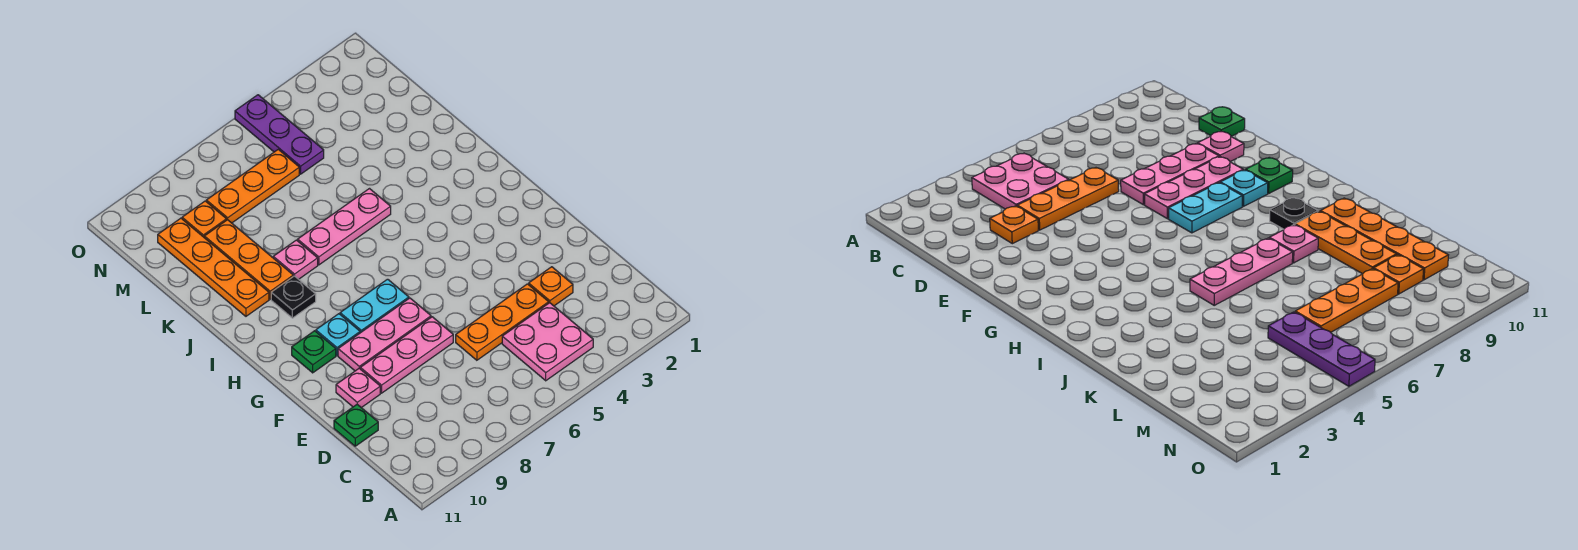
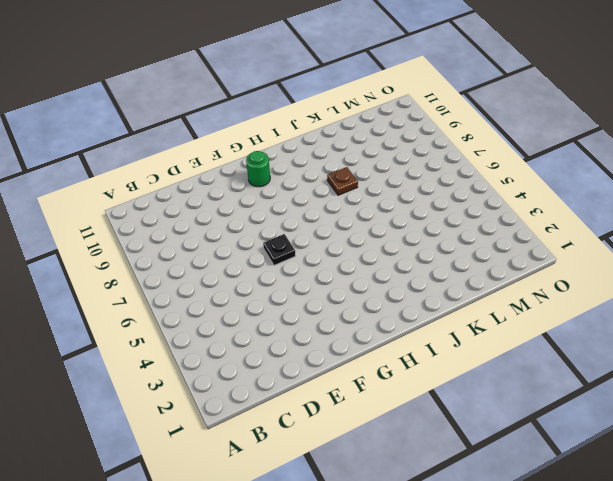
black 1x1 plate [263,234,295,265] -> black 1x1 plate moved to [271,276,316,318]
green 1x1 round brick [246,151,270,187] -> green 1x1 plate [292,331,336,373]
brown 1x1 plate [327,167,358,195] -> pink 1x1 plate [273,240,318,279]
none -> pink 2x2 plate [502,303,593,381]
none -> orange 1x1 plate [529,267,573,306]
none -> orange 1x3 plate [456,284,549,360]

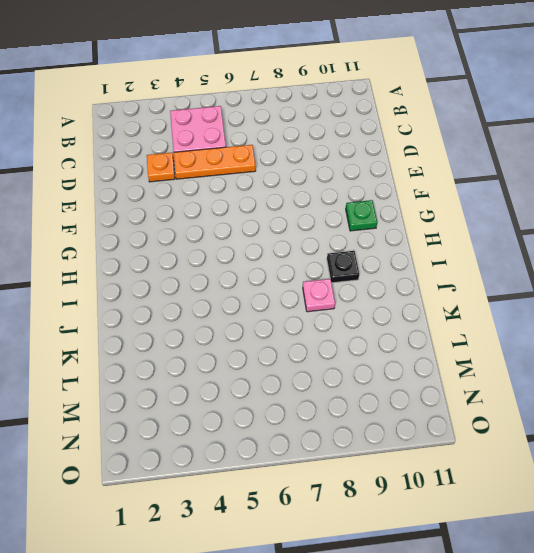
none -> green 1x1 plate [334,404,378,446]
none -> pink 1x3 plate [360,317,453,393]
none -> pink 1x1 plate [336,368,380,408]

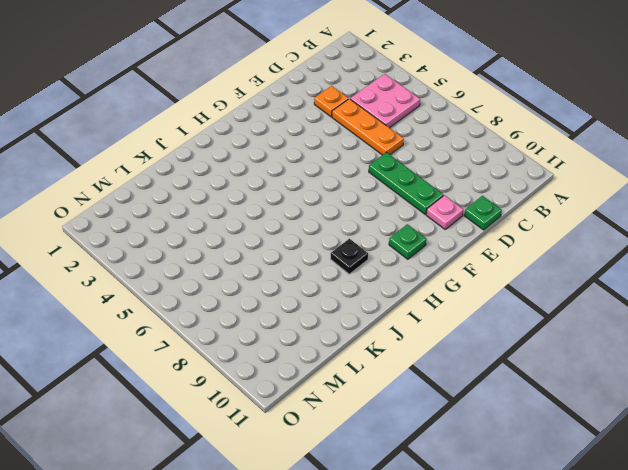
green 1x3 plate [369,152,443,214] -> pink 1x3 plate [360,317,453,393]
none -> pink 1x3 plate [338,298,431,371]
none -> cyan 1x2 plate [340,279,409,333]
none -> cyan 1x1 plate [316,314,360,356]

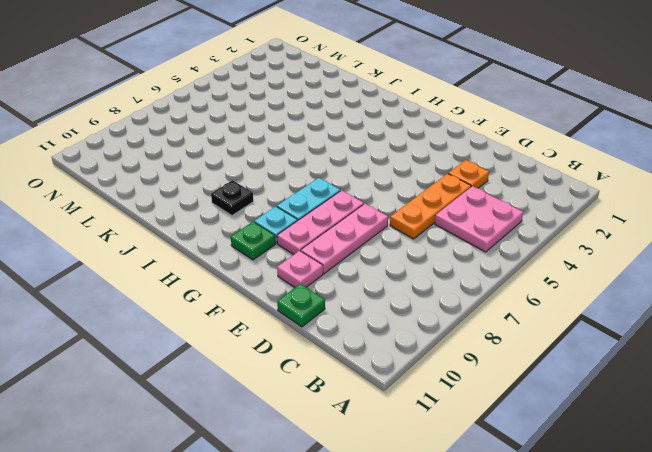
none -> pink 1x3 plate [298,189,391,265]
none -> pink 1x1 plate [273,240,318,279]
none -> orange 1x3 plate [204,220,293,299]

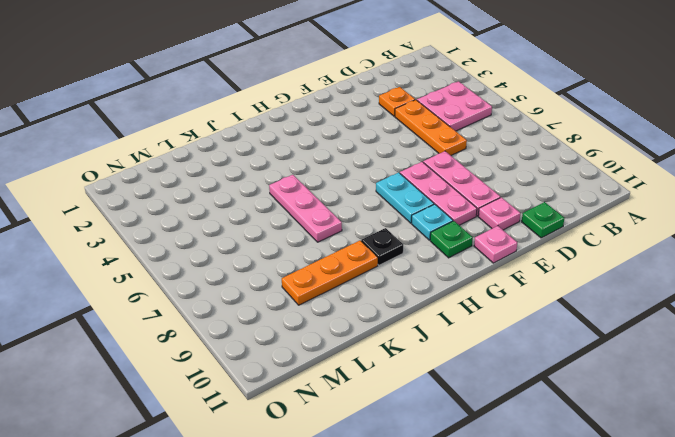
pink 1x1 plate [474,226,517,263] -> pink 1x1 plate moved to [273,240,318,279]
none -> orange 1x4 plate [158,218,269,316]
none -> purple 1x3 plate [235,95,324,174]
none -> orange 1x3 plate [206,149,299,223]

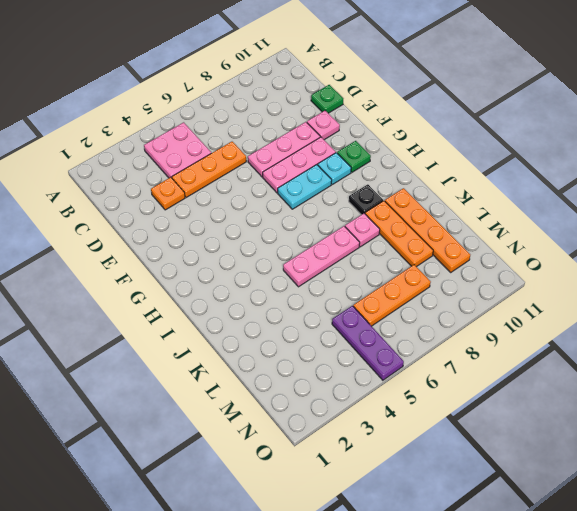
none -> orange 1x1 plate [182,201,227,237]

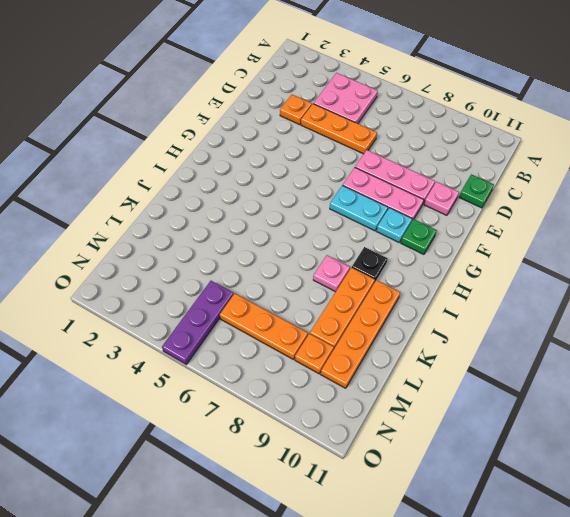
none -> pink 1x3 plate [298,189,391,265]

